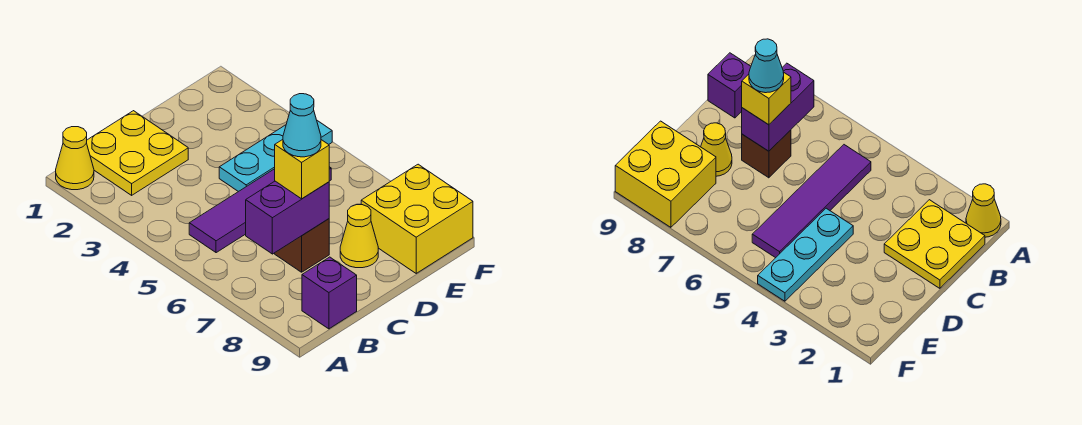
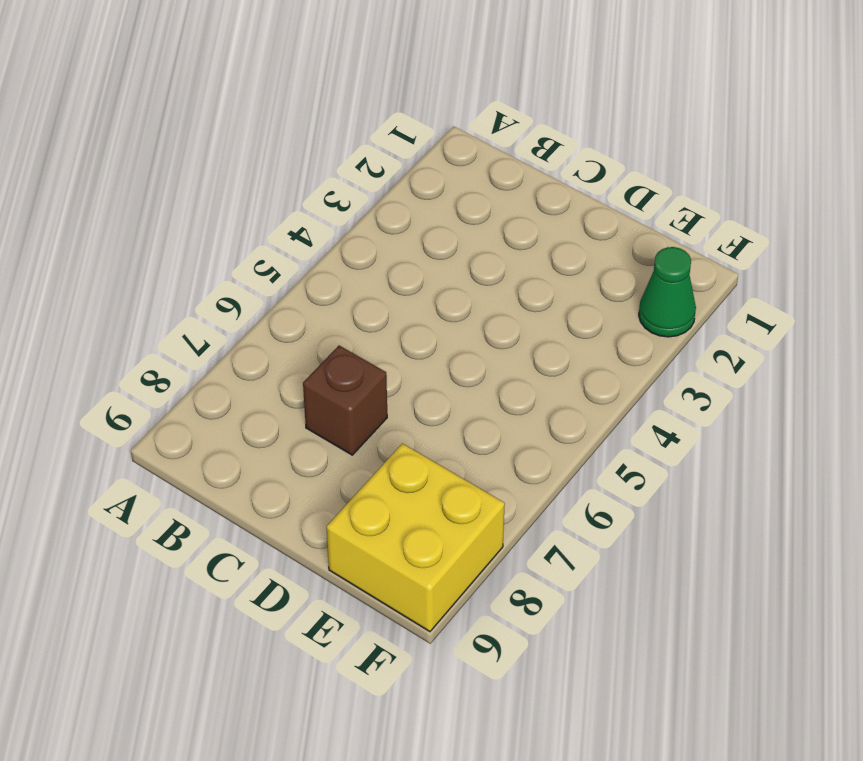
green 1x1 cone [639,247,696,337] -> none
none -> yellow 1x1 cone [56,127,94,190]
none -> yellow 2x2 plate [87,111,188,195]

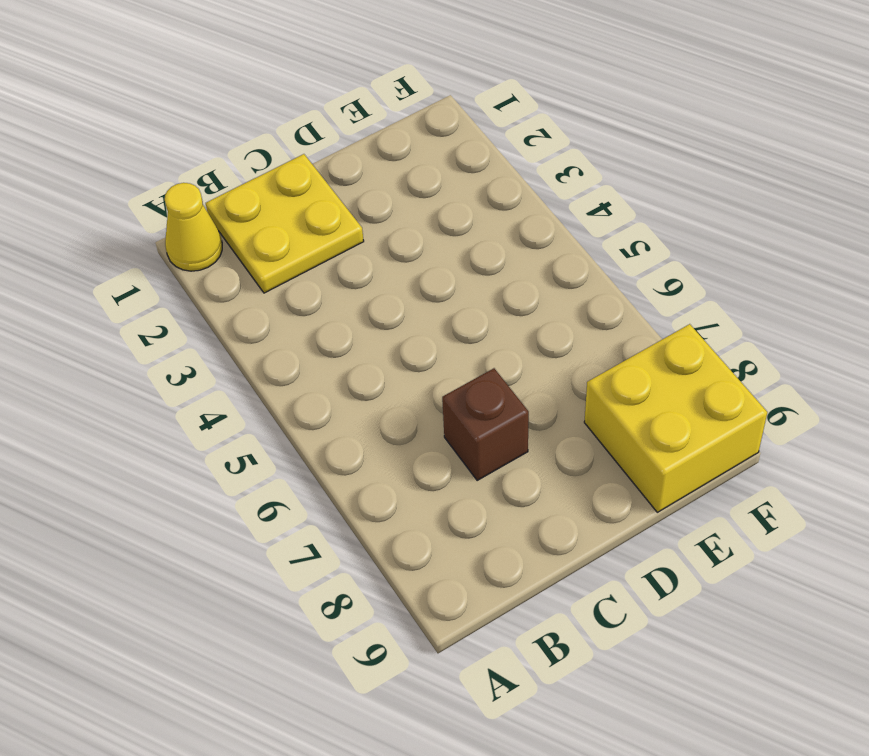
none -> purple 1x4 tile [189,167,331,253]
none -> purple 1x1 brick [302,257,357,329]

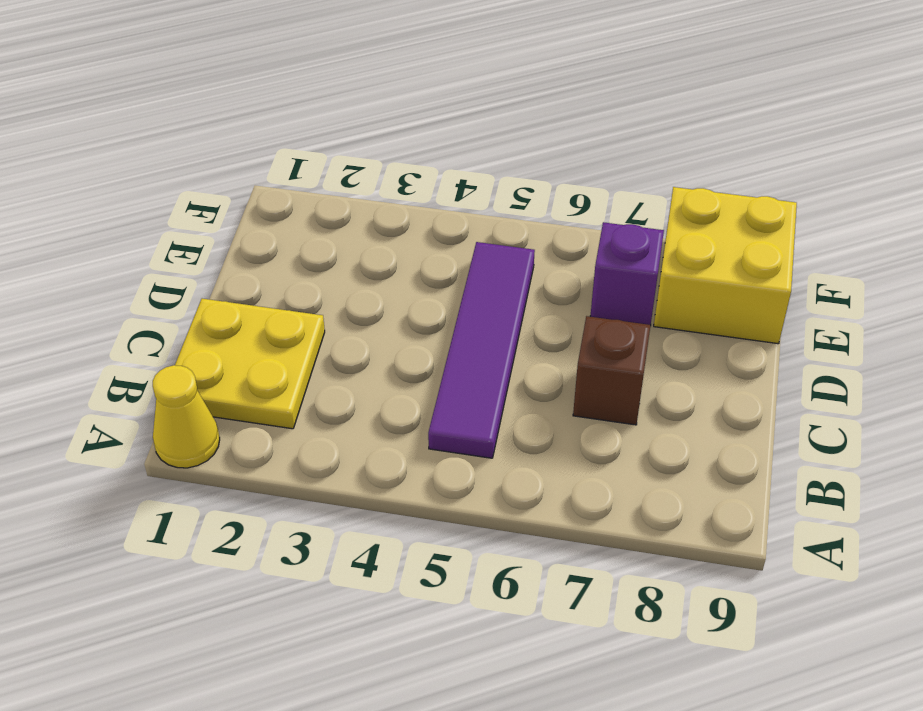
purple 1x1 brick [590,222,664,325] -> purple 1x1 brick moved to [302,257,357,329]
none -> cyan 1x3 plate [219,121,332,192]
none -> yellow 1x1 cone [340,205,378,268]

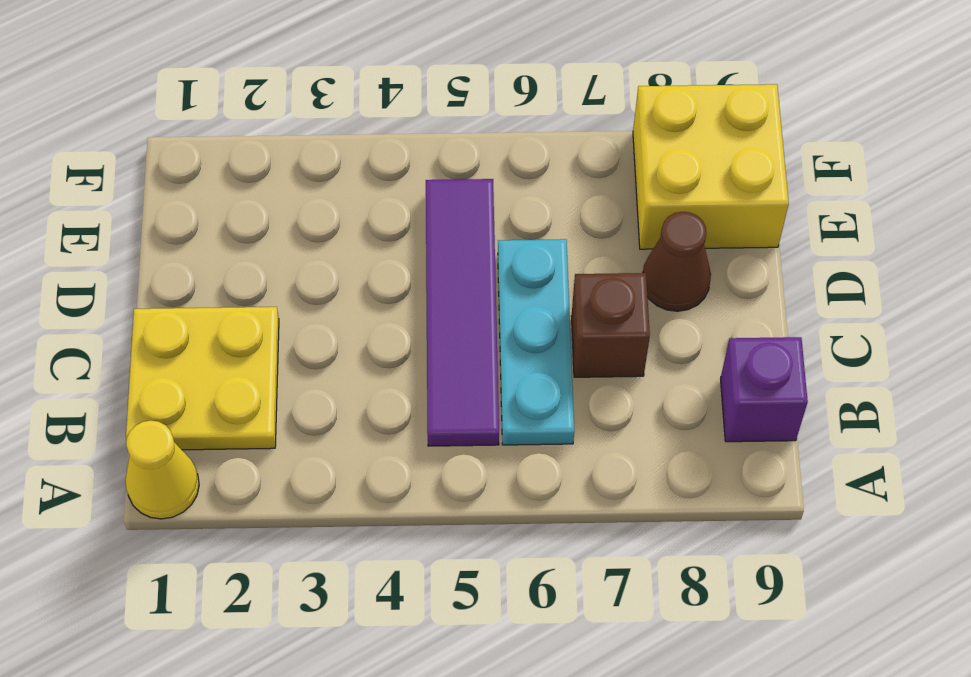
cyan 1x3 plate [498,239,574,445] -> cyan 1x3 plate moved to [219,121,332,192]
brown 1x1 cone [643,212,711,311] -> yellow 1x1 cone [340,205,378,268]
none -> purple 1x2 brick [246,181,329,254]
none -> yellow 1x1 brick [275,140,329,199]

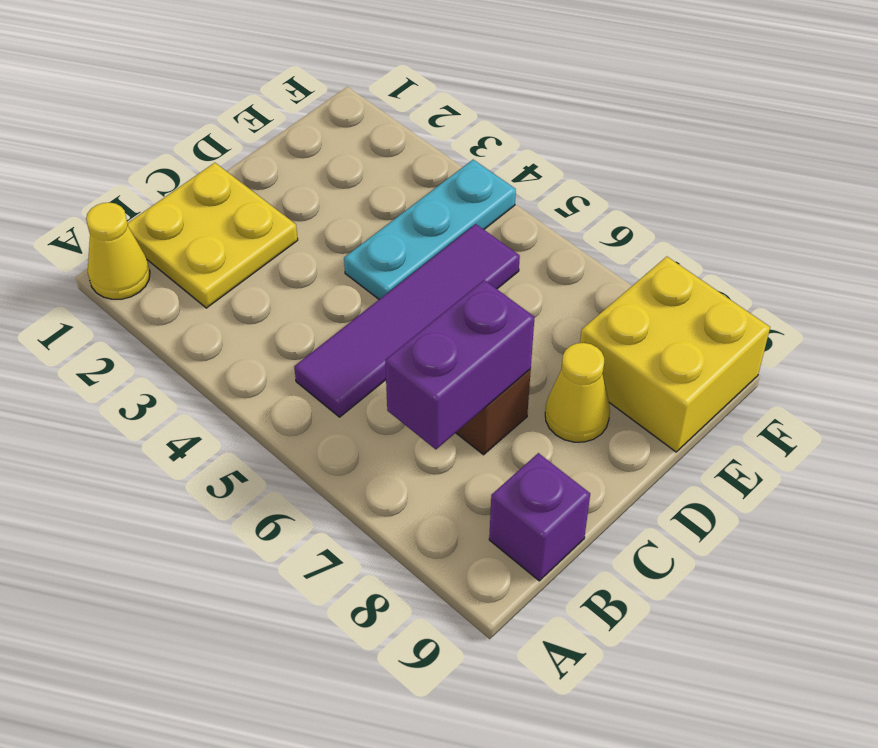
none -> yellow 1x1 brick [275,140,329,199]
none -> cyan 1x1 cone [283,94,321,157]

